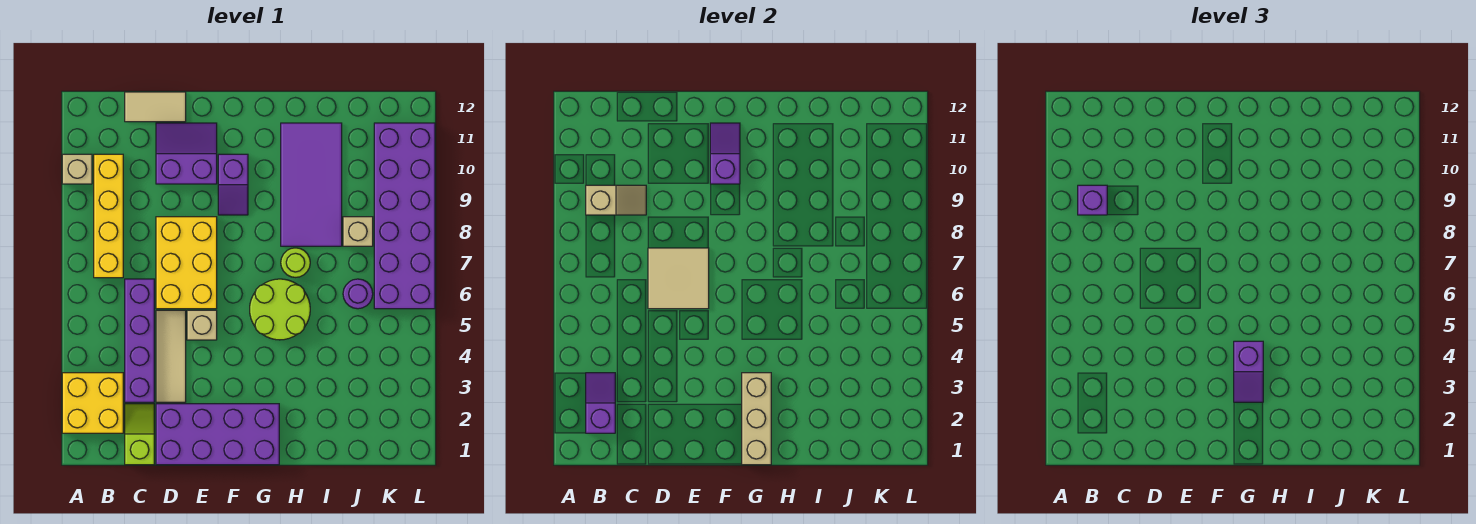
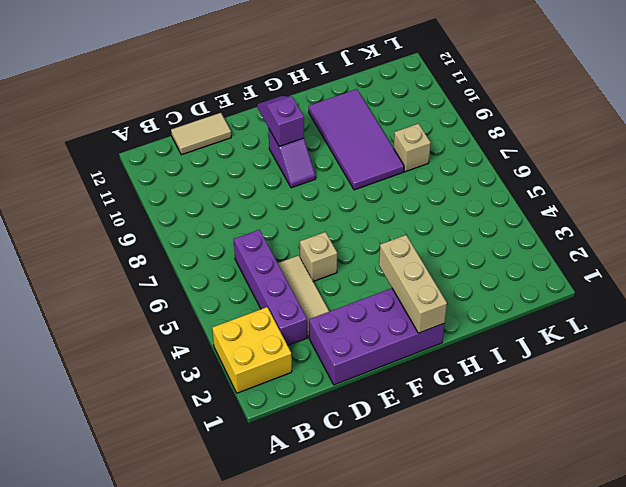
none -> tan 1x1 brick [62,154,92,184]
none -> yellow 1x4 brick [94,154,123,278]
none -> lime 1x2 slope [125,404,154,465]

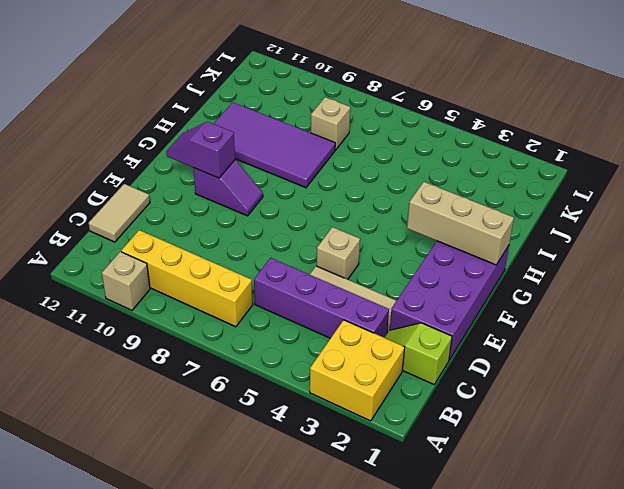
none -> yellow 2x3 brick [156,217,217,309]
none -> purple 2x2 slope [156,123,217,184]
none -> lime 2x2 round brick [250,279,310,340]

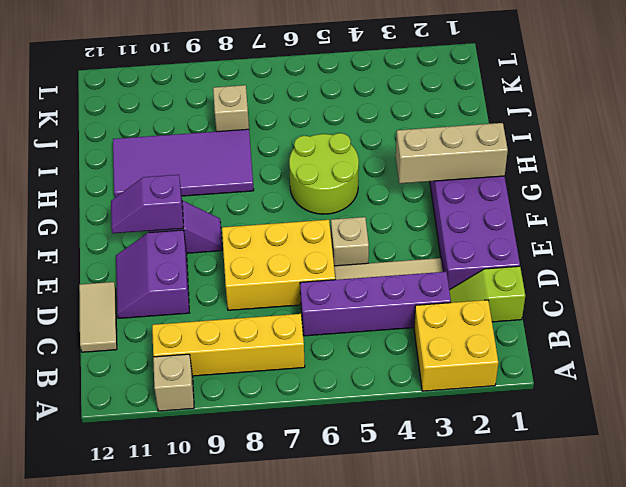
none -> lime 1x1 round brick [281,248,310,277]
none -> purple 1x1 round brick [343,279,373,309]
none -> purple 2x6 brick [374,123,435,309]

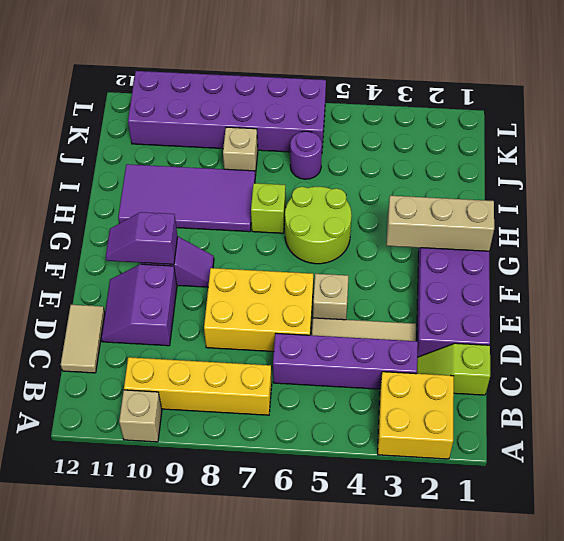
lime 1x1 brick [251,183,286,233] -> lime 1x1 round brick [281,248,310,277]
none -> purple 1x2 slope [586,373,615,433]
none -> tan 1x2 slope [586,185,646,215]
none -> tan 2x2 tile [648,248,709,309]

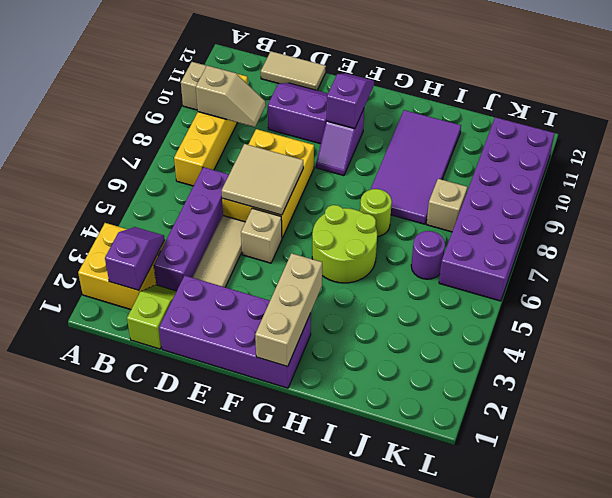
none -> purple 1x1 brick [1078,185,1107,215]
none -> purple 1x2 slope [1234,341,1263,402]

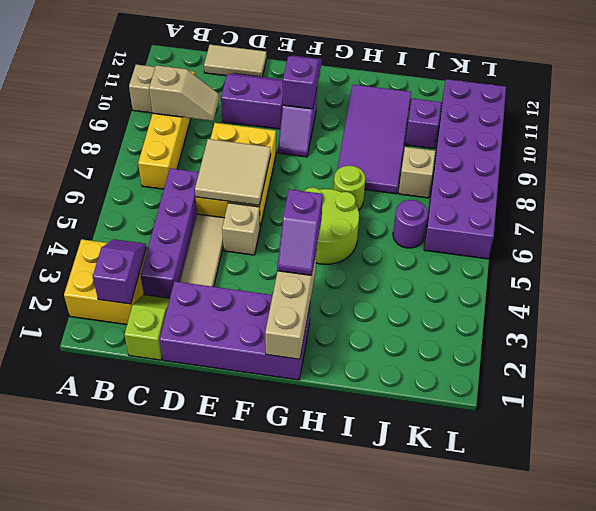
purple 1x1 brick [405,99,441,149] -> purple 1x1 brick moved to [1078,185,1107,215]

